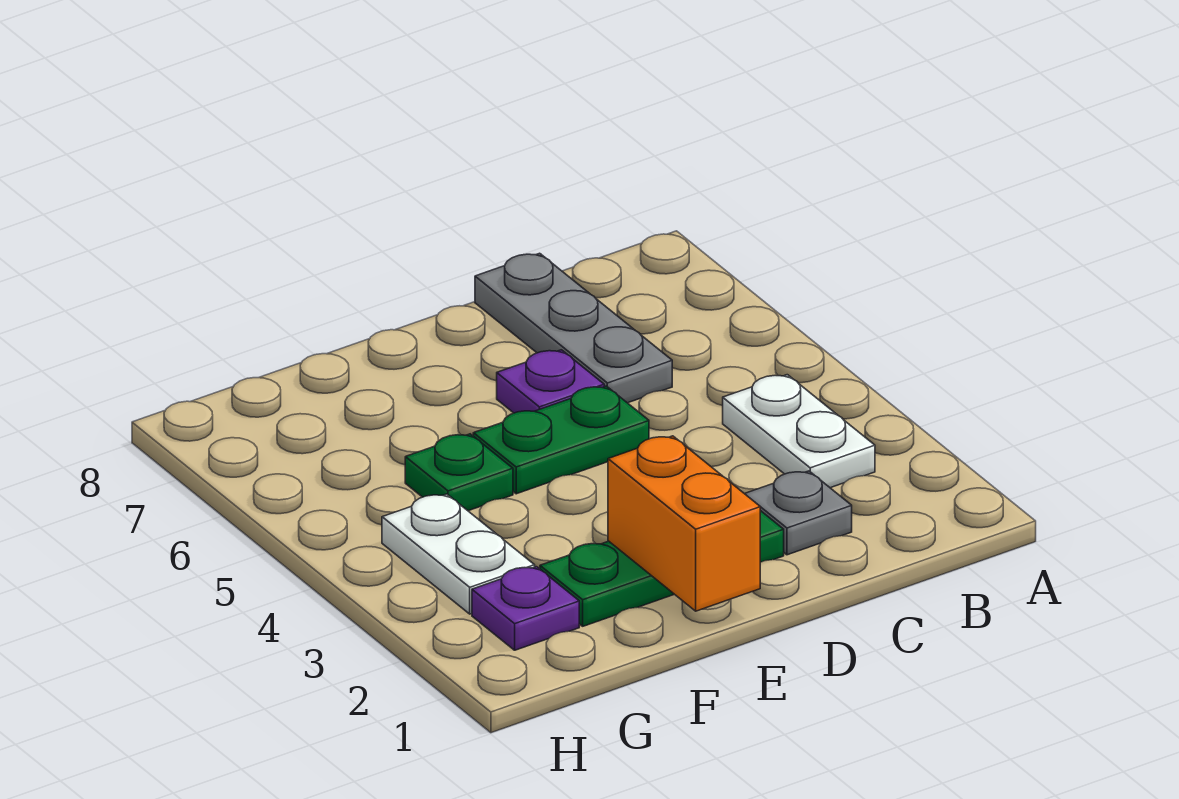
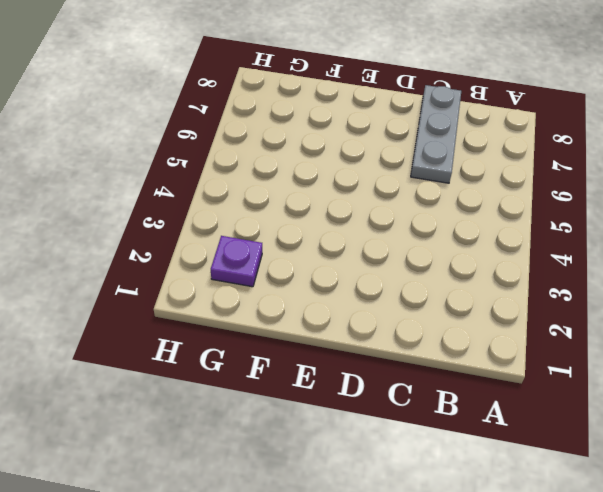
none -> white 1x2 plate [723,375,875,488]
none -> grey 1x1 plate [745,471,852,555]

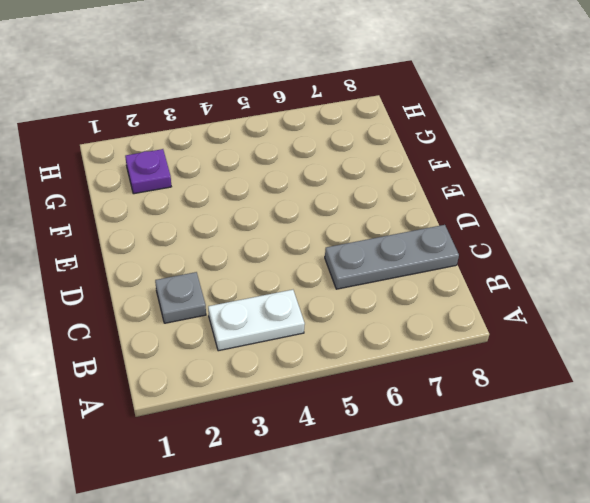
none -> green 1x3 plate [540,511,784,626]
none -> green 1x2 plate [473,386,649,494]

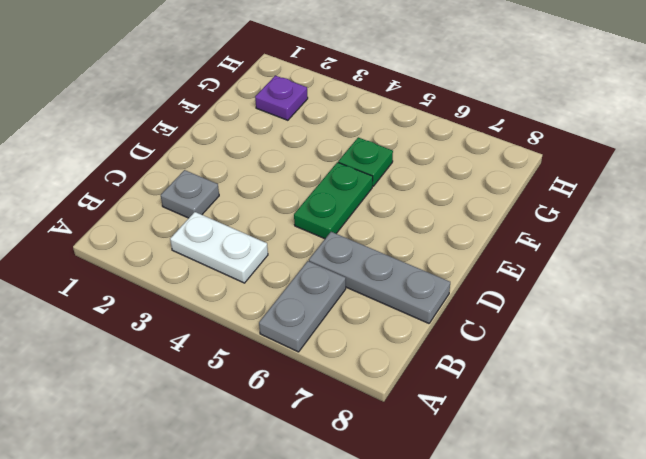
grey 1x2 plate [259,261,346,352] -> none
none -> green 1x3 plate [540,511,784,626]
none -> purple 1x1 plate [497,350,604,413]

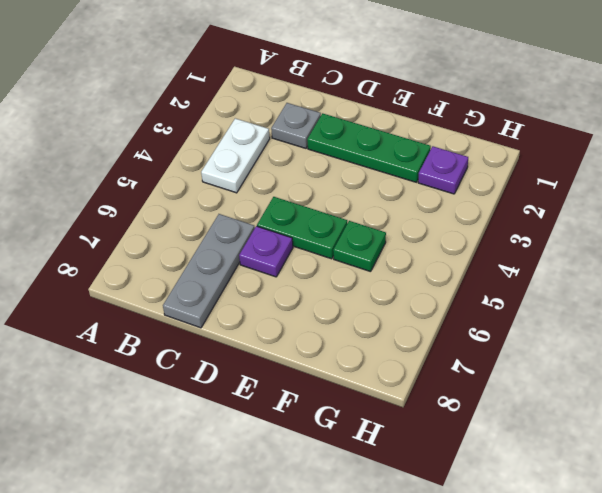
none -> white 1x2 plate [382,494,535,614]
none -> orange 1x2 brick [608,436,760,611]

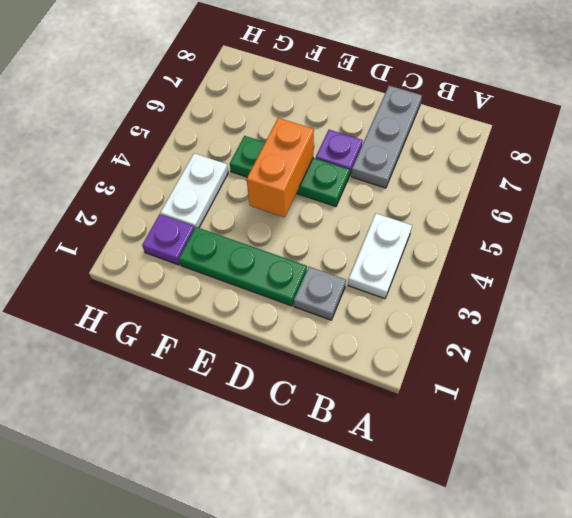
orange 1x2 brick [247,118,314,217] -> orange 1x2 brick moved to [608,436,760,611]

